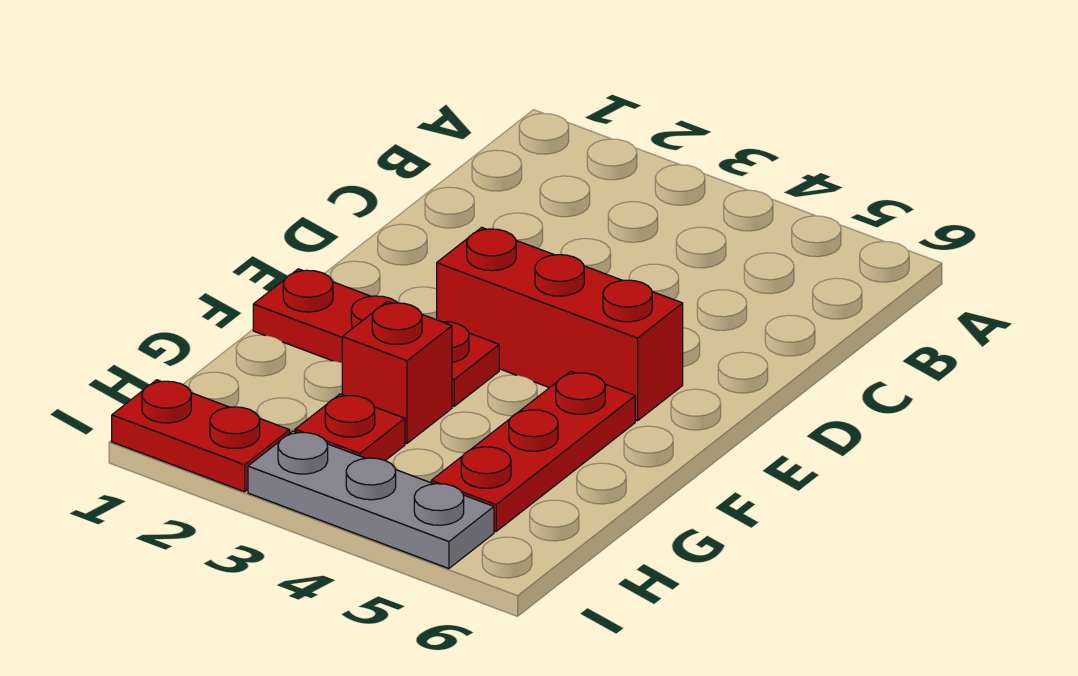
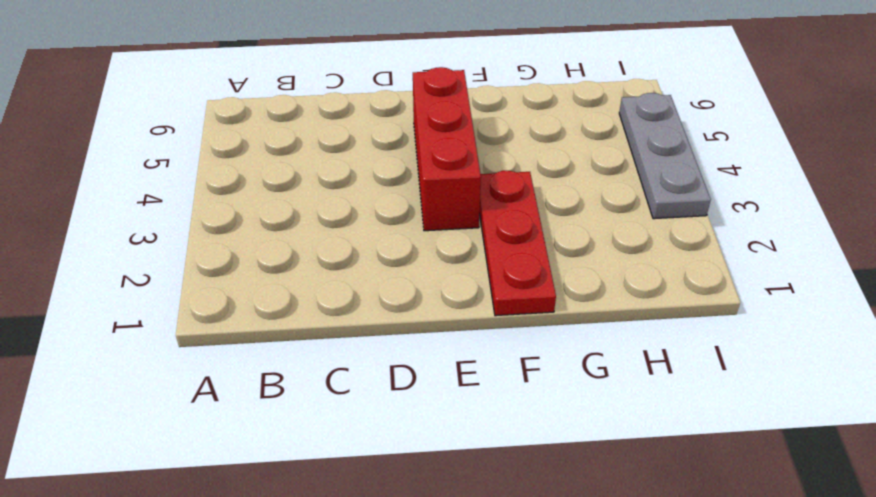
none -> red 1x3 plate [431,371,635,531]
none -> red 1x1 brick [342,301,452,443]

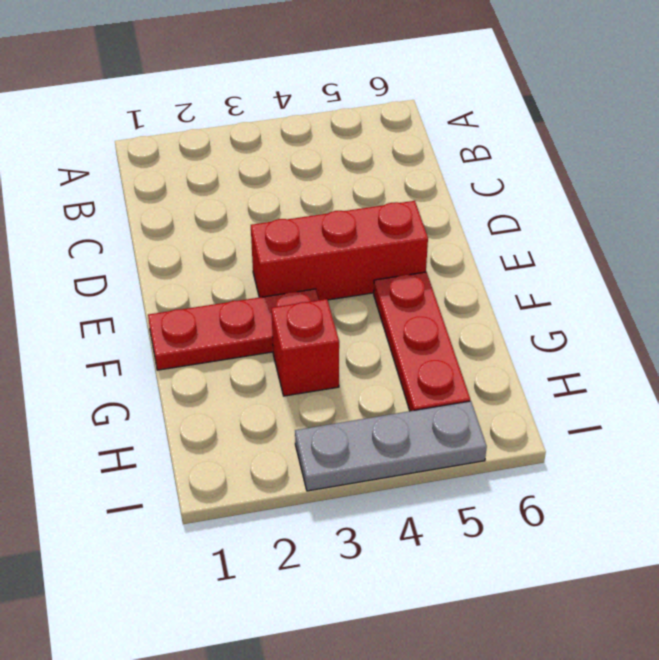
none -> red 1x1 plate [295,394,405,461]
none -> red 1x2 plate [112,380,290,492]

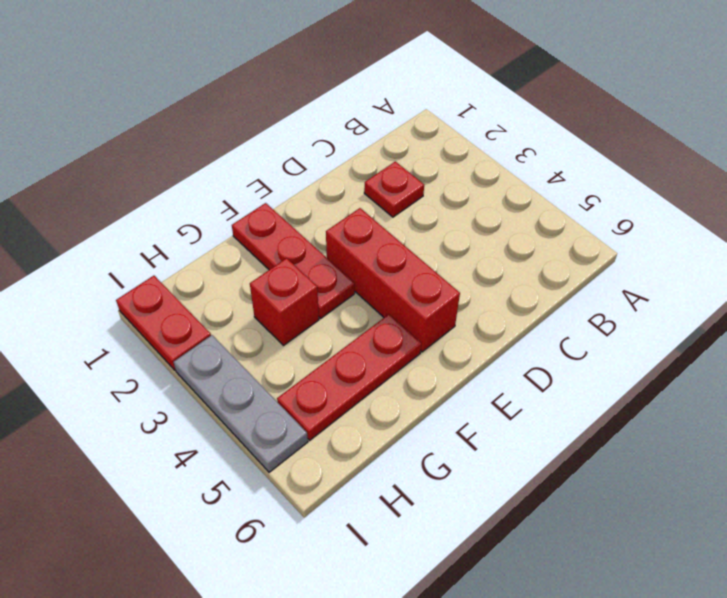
red 1x1 plate [364,161,424,217] -> red 1x1 plate moved to [295,394,405,461]

